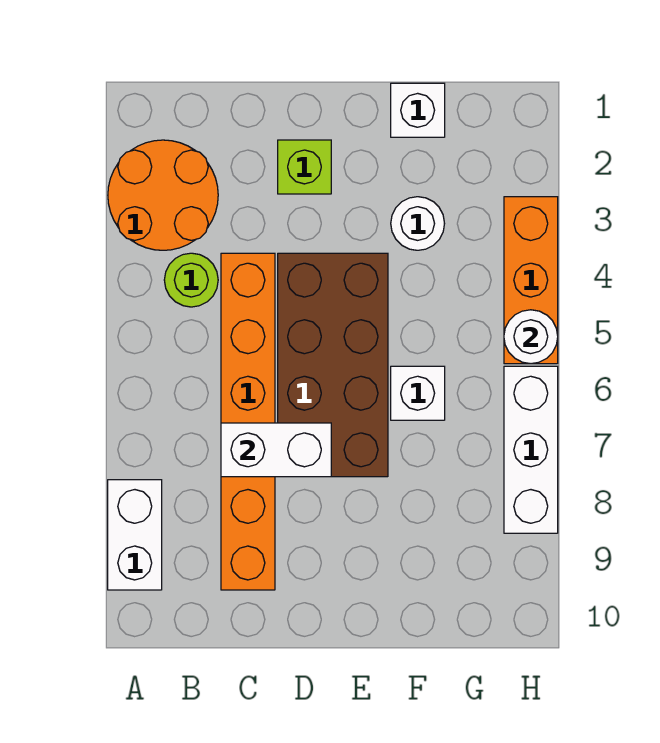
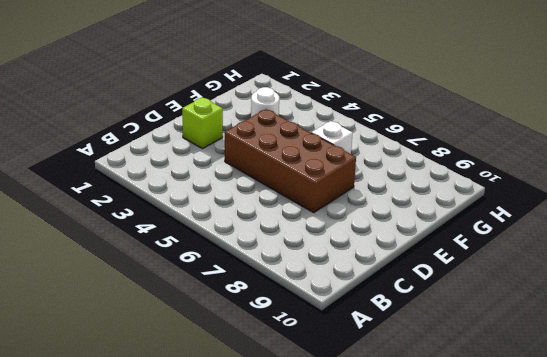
none -> orange 2x2 round brick [108,140,218,250]
none -> white 1x2 brick [108,480,162,590]
none -> lime 1x1 round brick [164,253,218,307]

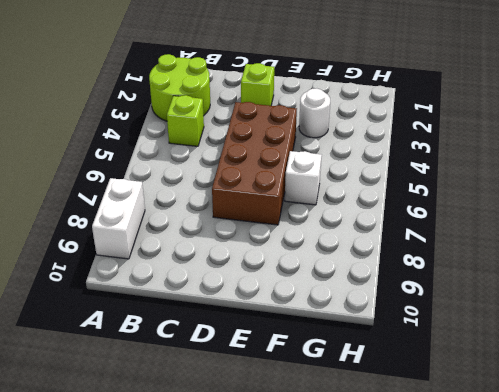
lime 2x2 round brick [149,54,210,121] -> orange 2x2 round brick [108,140,218,250]
lime 1x1 brick [167,95,204,146] -> lime 1x1 round brick [164,253,218,307]
none -> orange 1x6 brick [221,253,275,590]
none -> white 1x1 brick [391,83,445,137]
none -> orange 1x3 brick [504,197,558,364]

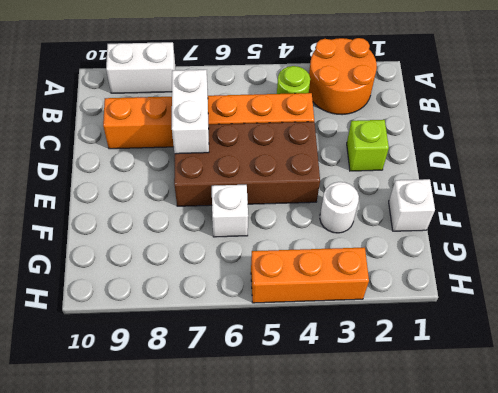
none -> white 1x3 brick [504,366,558,533]
none -> white 1x1 round brick [504,310,558,364]

